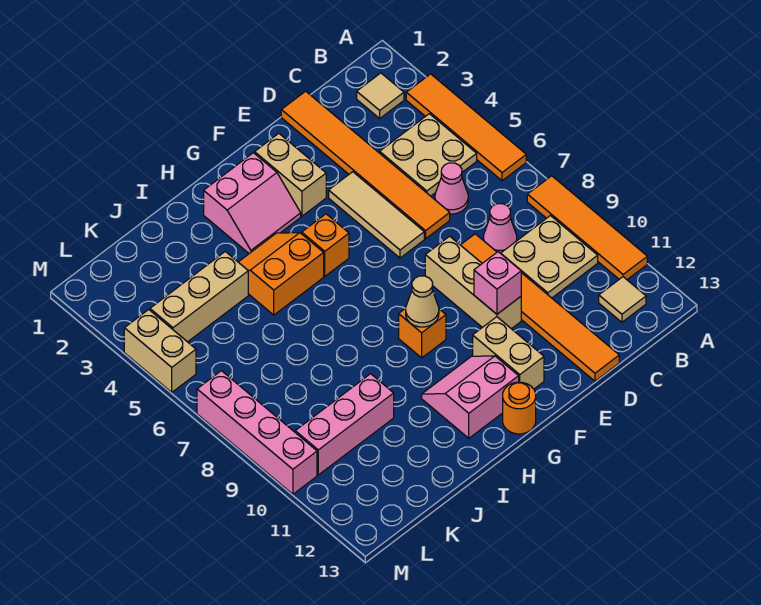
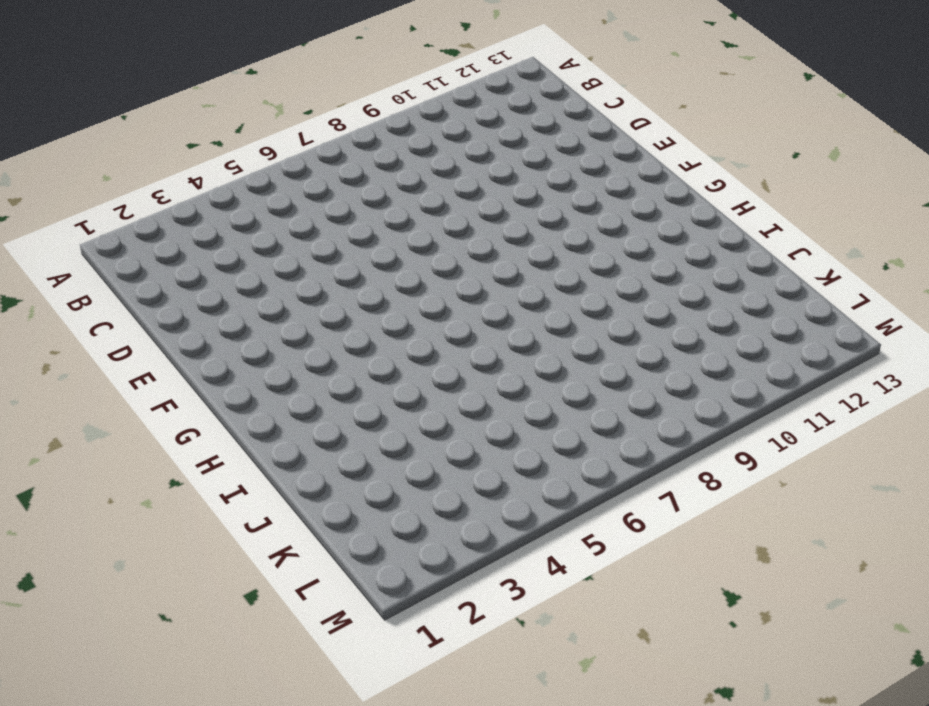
none -> orange 1x4 tile [406,74,526,181]
none -> orange 1x4 tile [527,176,647,280]
none -> tan 1x1 tile [357,73,404,118]

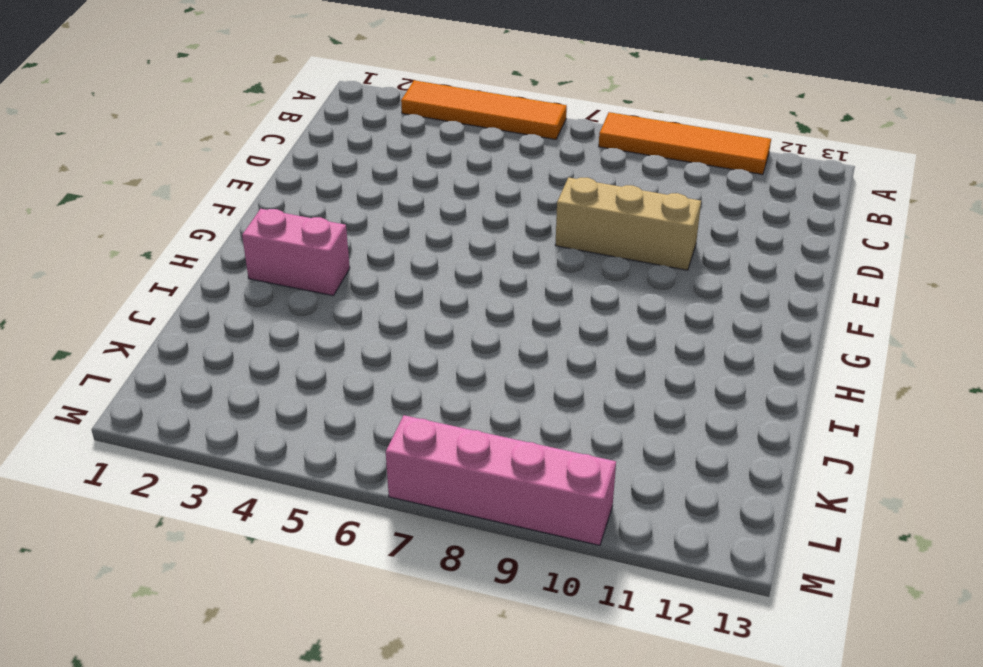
pink 1x2 brick [242,209,350,296] -> pink 2x2 slope [204,153,301,253]
none -> tan 1x1 tile [357,73,404,118]
none -> tan 2x2 plate [380,114,477,196]
none -> tan 2x2 plate [501,216,598,298]

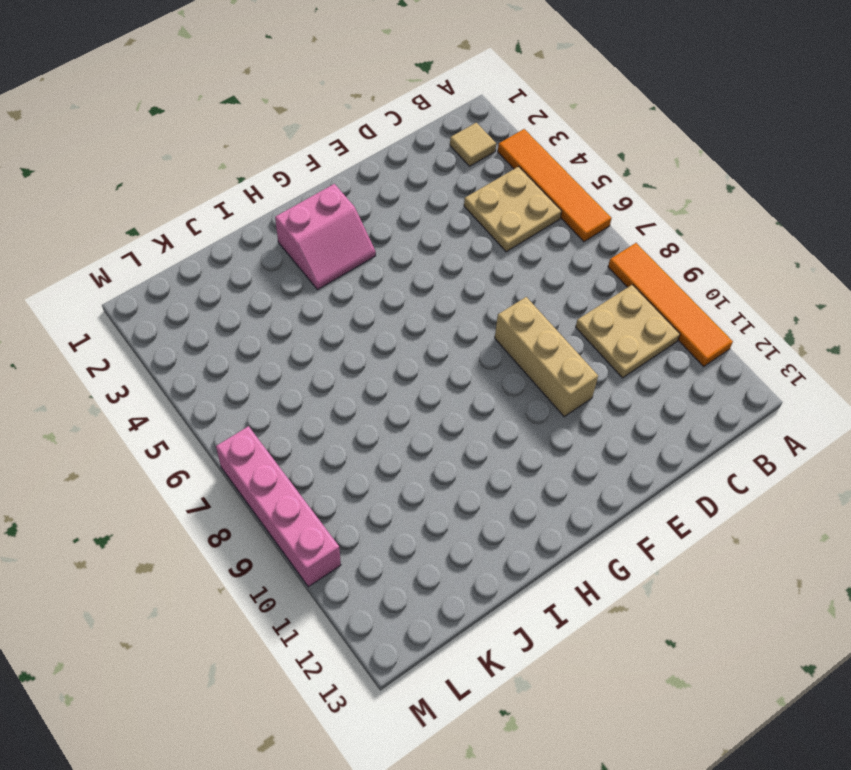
none -> tan 1x1 tile [599,277,646,322]
none -> pink 1x1 cone [435,163,468,214]
none -> pink 1x1 cone [484,204,517,253]

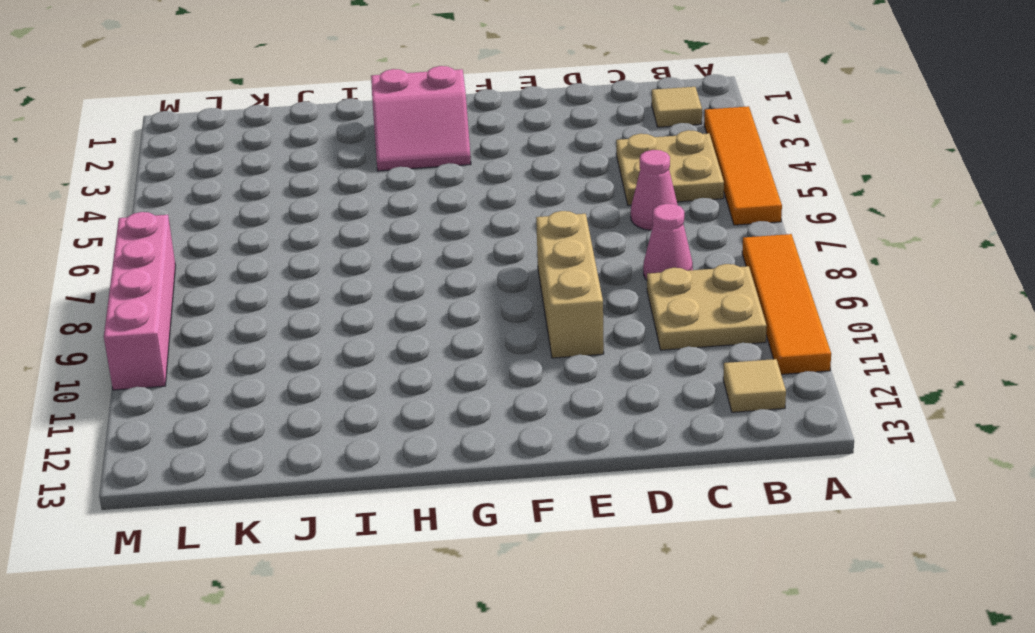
none -> orange 1x6 tile [281,91,450,239]
none -> orange 1x6 tile [461,234,619,381]
none -> tan 1x3 tile [329,172,424,258]

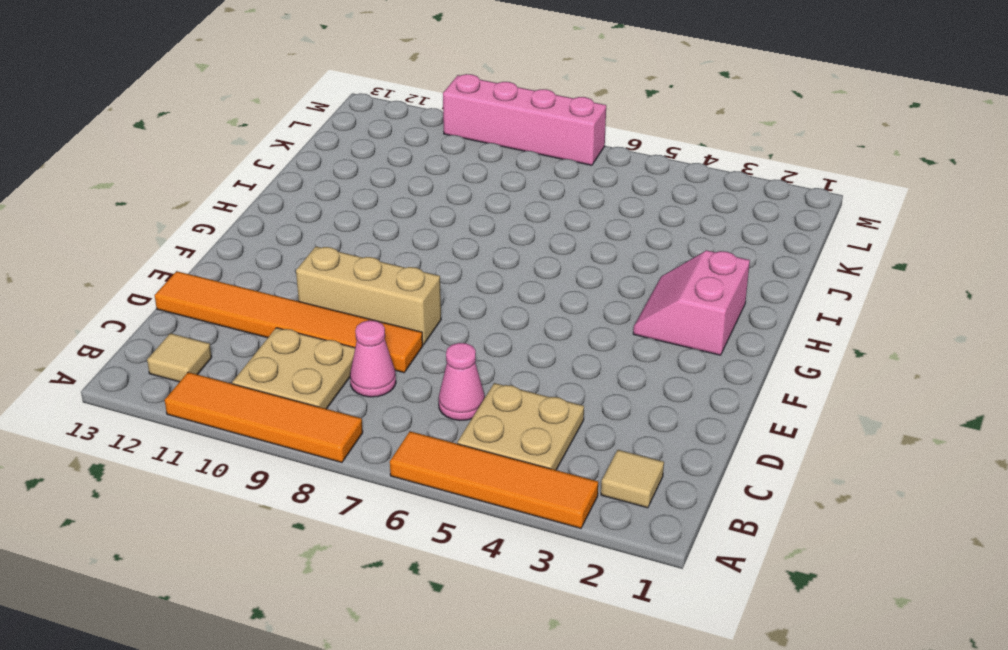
none -> orange 1x6 tile [281,91,450,239]
none -> tan 1x3 tile [329,172,424,258]
none -> tan 1x2 brick [255,134,326,216]

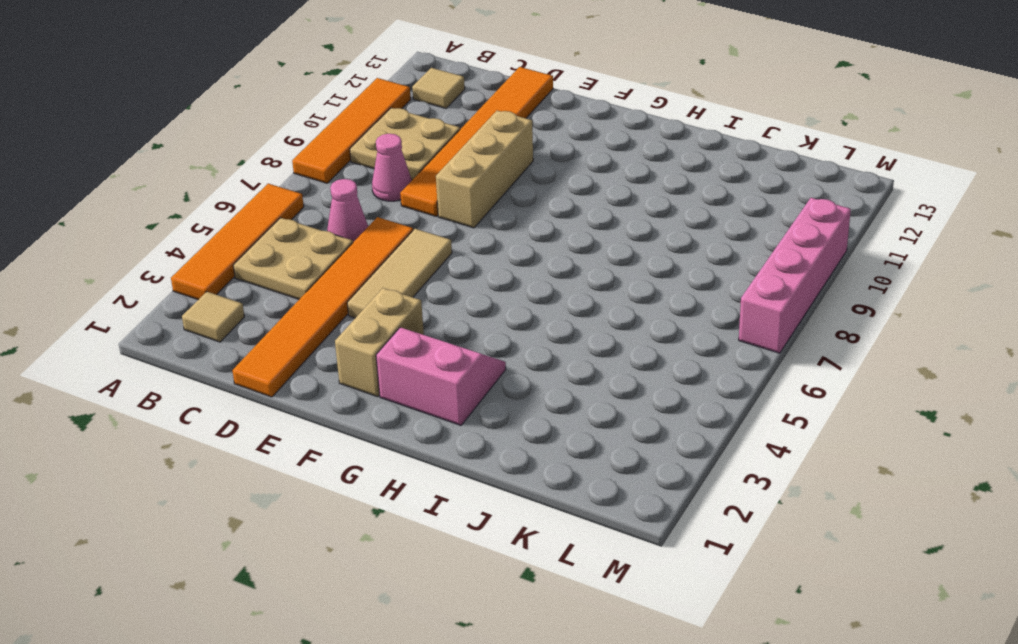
none -> tan 1x2 brick [473,317,544,389]
none -> orange 1x1 brick [302,214,349,276]
none -> orange 1x1 brick [399,308,446,358]

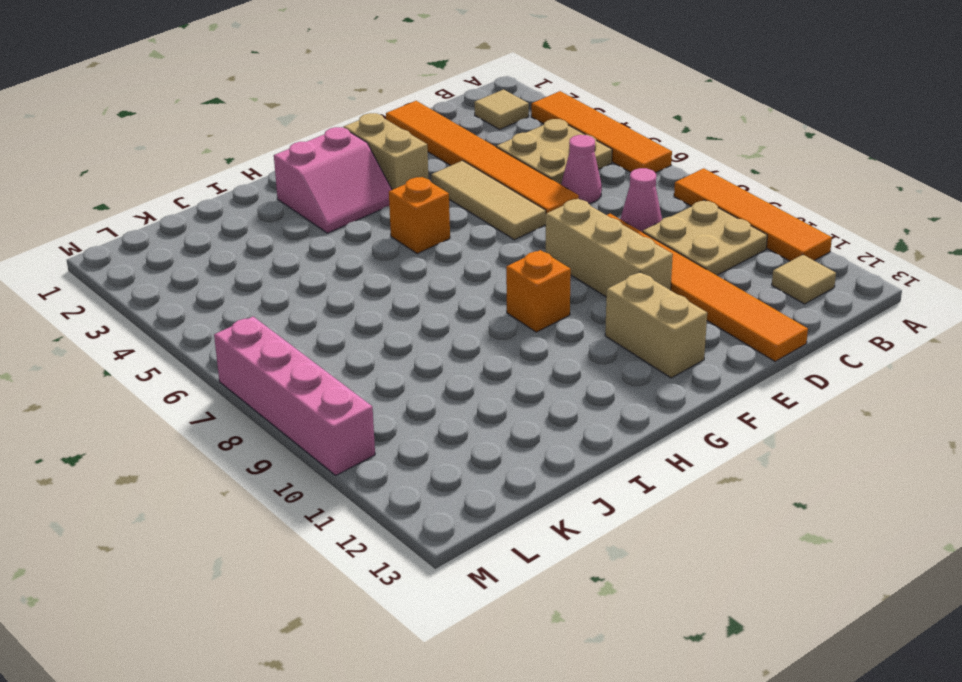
none -> pink 2x2 slope [422,356,519,438]
none -> orange 1x1 round brick [503,382,536,434]
none -> orange 2x2 slope [239,233,324,315]

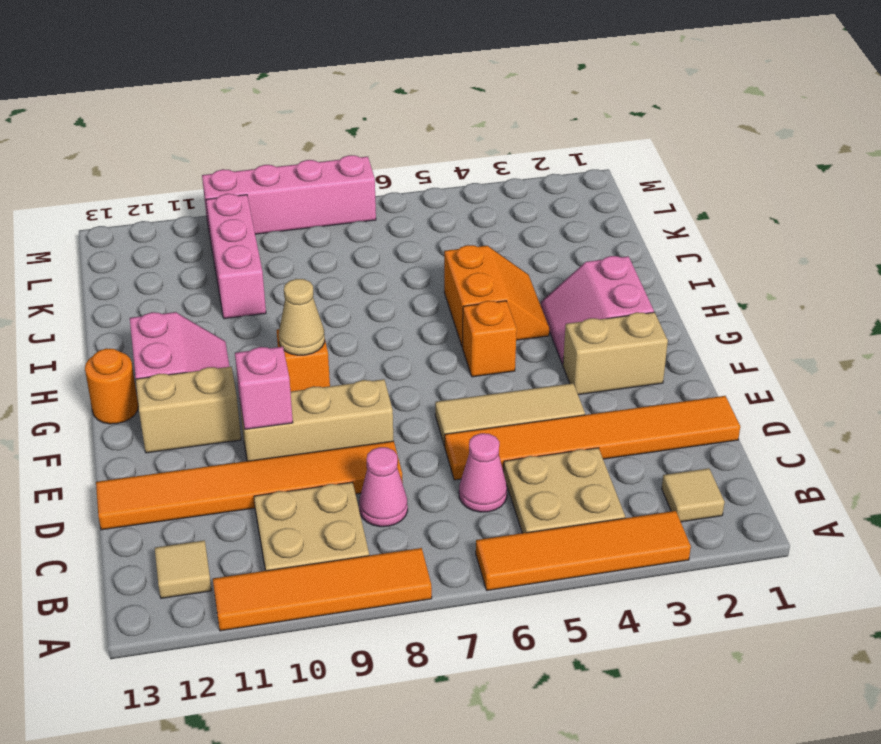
none -> tan 1x3 brick [150,252,248,342]
none -> tan 1x2 brick [124,310,196,392]

